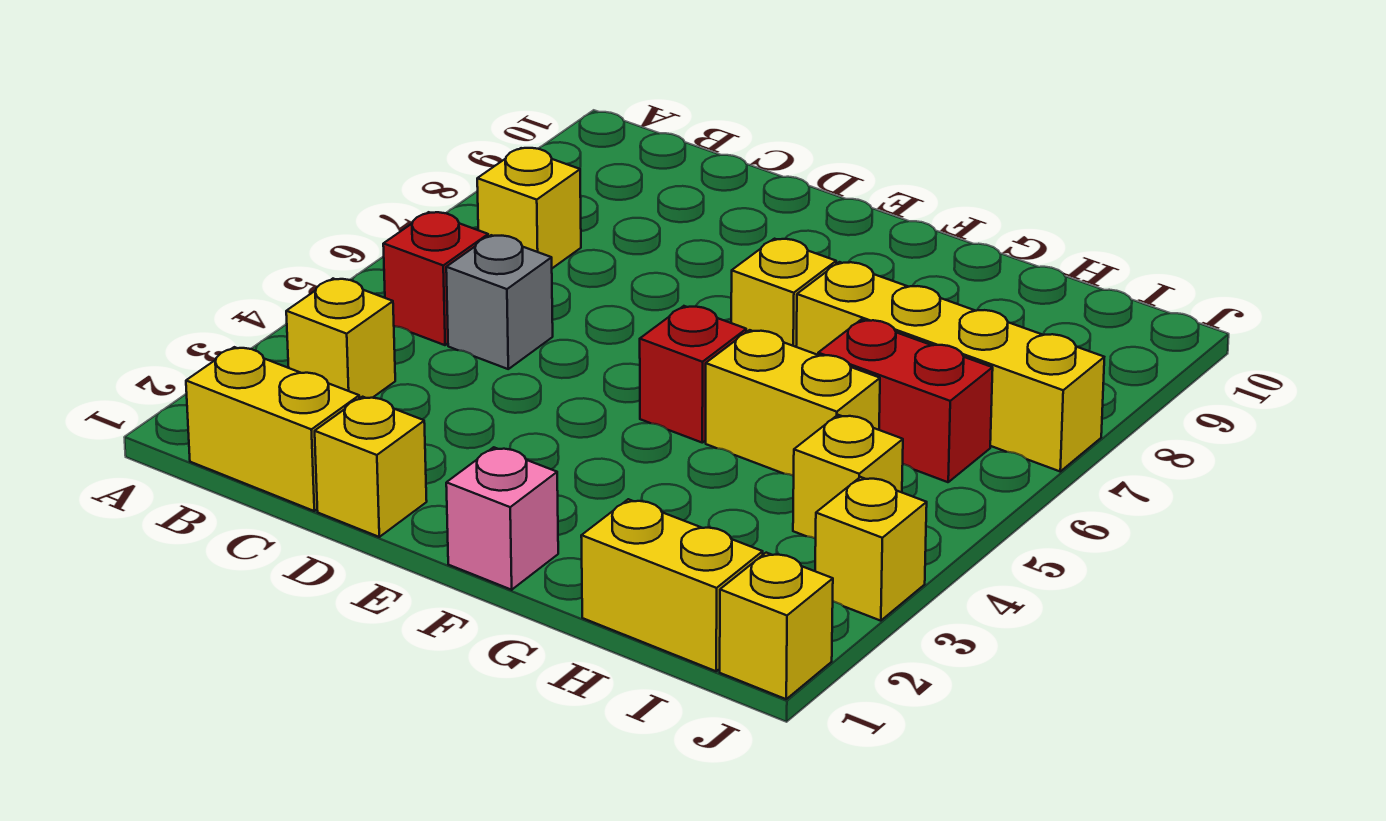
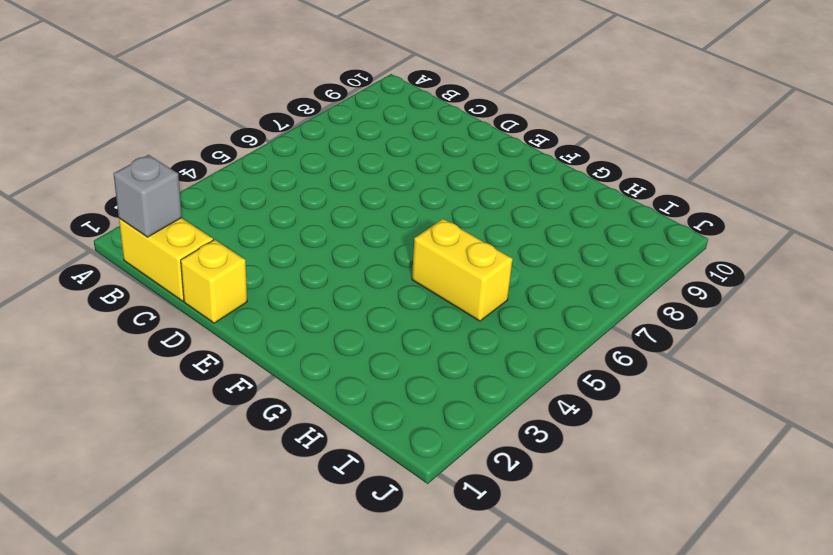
grey 1x1 brick [114,155,182,237] -> grey 1x1 brick moved to [446,235,553,369]
none -> yellow 1x1 brick [286,279,395,398]
none -> red 1x1 brick [383,212,488,345]
none -> yellow 1x1 brick [477,148,581,268]

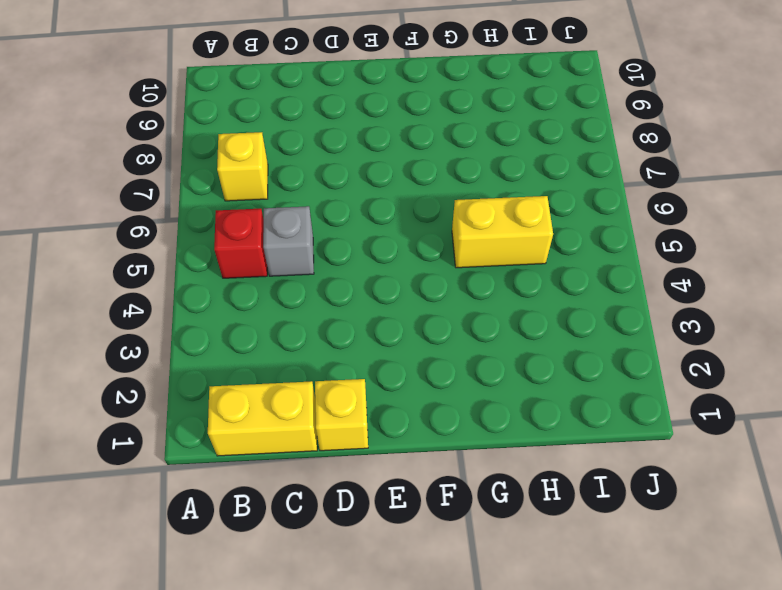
none -> yellow 1x1 brick [286,279,395,398]
none -> pink 1x1 brick [446,447,558,590]
none -> red 1x1 brick [640,306,746,443]

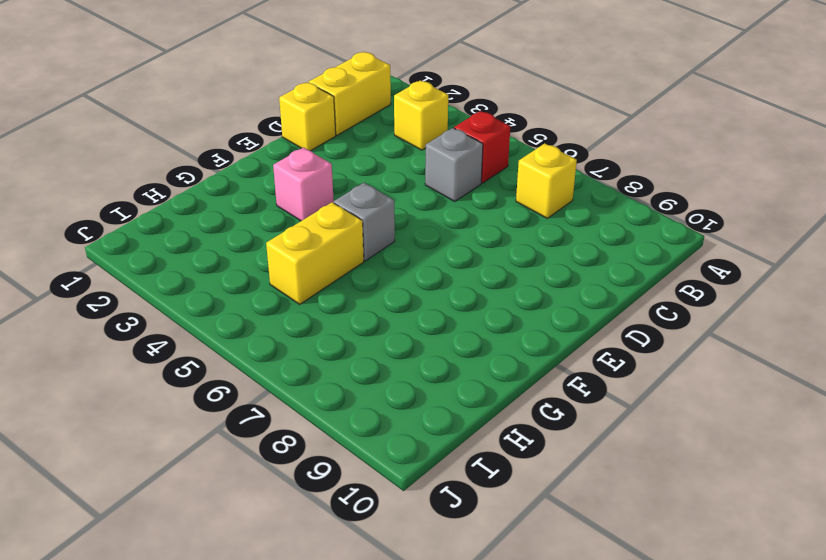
pink 1x1 brick [273,148,334,221] -> pink 1x1 brick moved to [446,447,558,590]
grey 1x1 brick [334,183,395,261] -> red 1x1 brick [640,306,746,443]
none -> yellow 1x1 brick [731,239,836,347]
none -> yellow 1x4 brick [796,262,1104,471]
none -> yellow 1x2 brick [581,499,763,671]

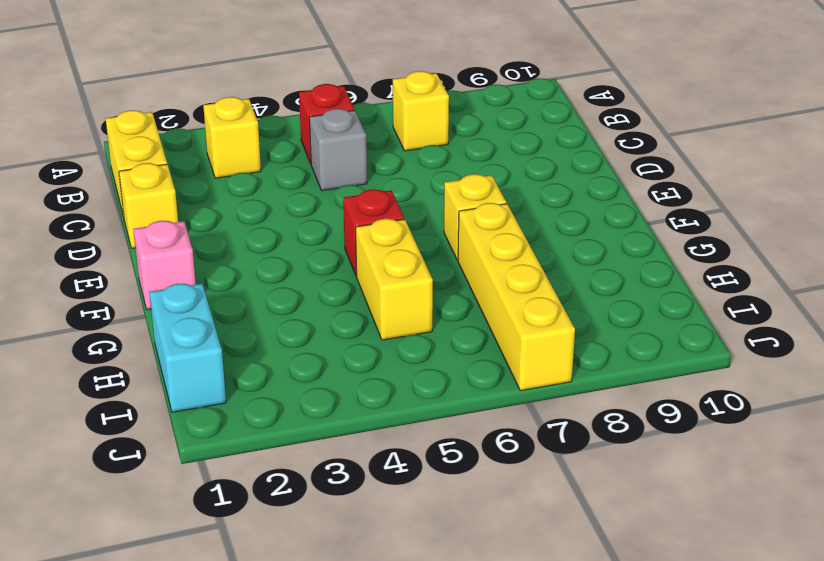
cyan 1x2 brick [149,284,226,412] -> yellow 1x2 brick [581,499,763,671]
none -> red 1x2 brick [818,320,993,482]
none -> yellow 1x1 brick [793,415,903,539]
none -> yellow 1x1 brick [720,553,833,699]

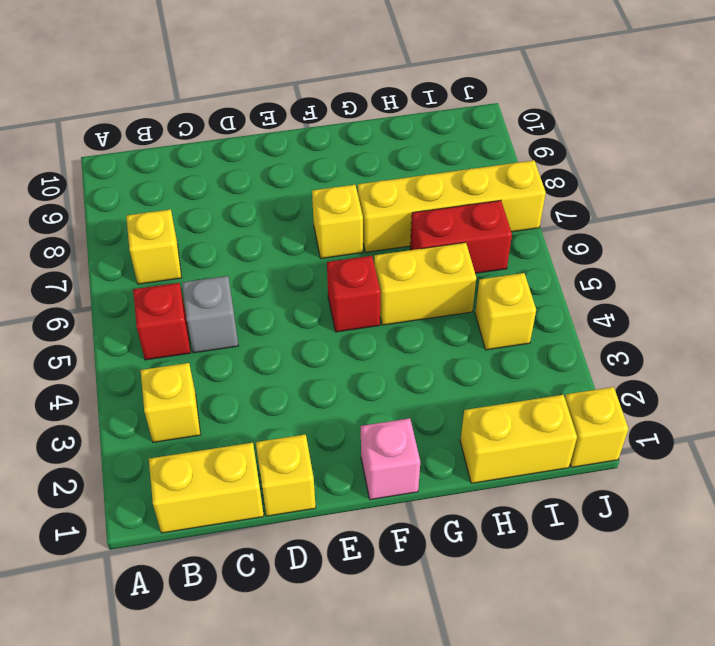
none -> yellow 1x1 brick [815,477,927,621]

